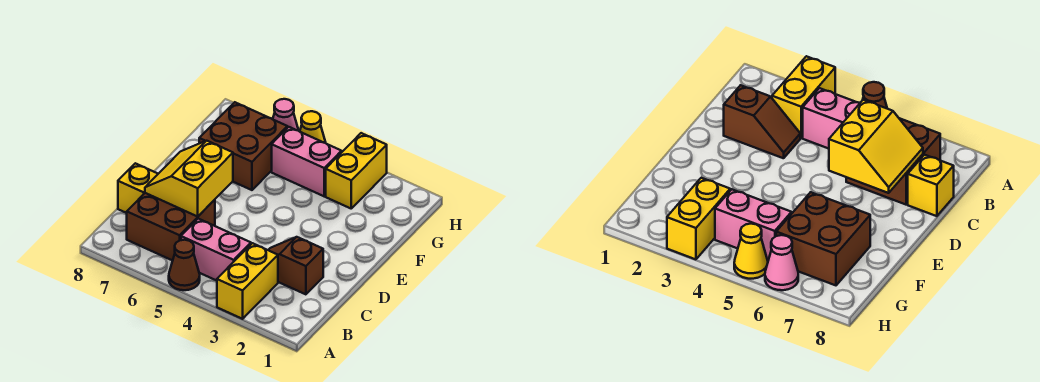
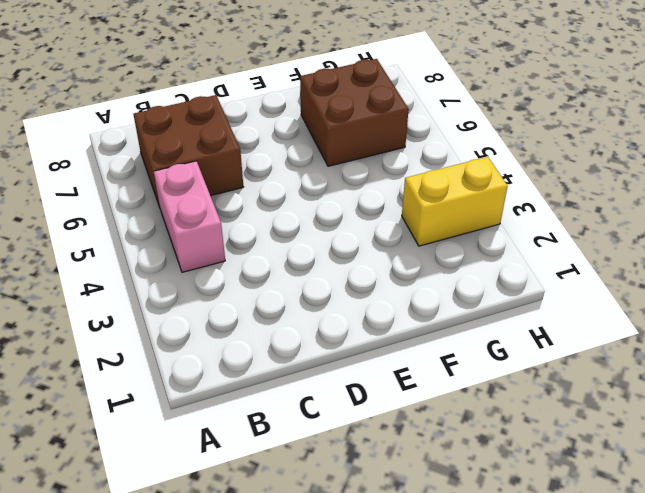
none -> yellow 1x2 brick [217,243,278,319]
none -> brown 1x1 cone [169,240,200,290]
none -> brown 1x2 slope [269,237,323,294]

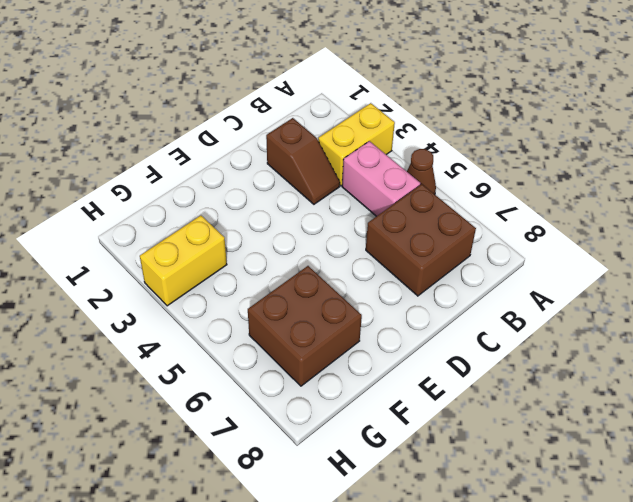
none -> yellow 1x1 brick [118,163,158,213]
none -> pink 1x2 brick [272,127,342,196]
none -> yellow 1x1 cone [300,111,326,143]

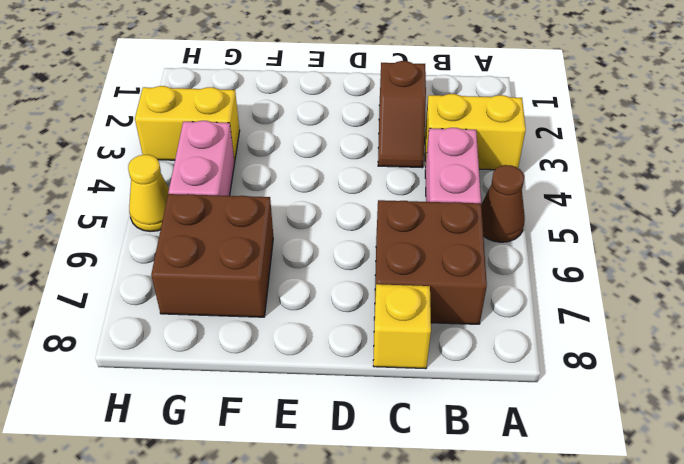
none -> pink 1x1 cone [273,99,299,131]
none -> yellow 2x2 slope [145,141,233,216]

